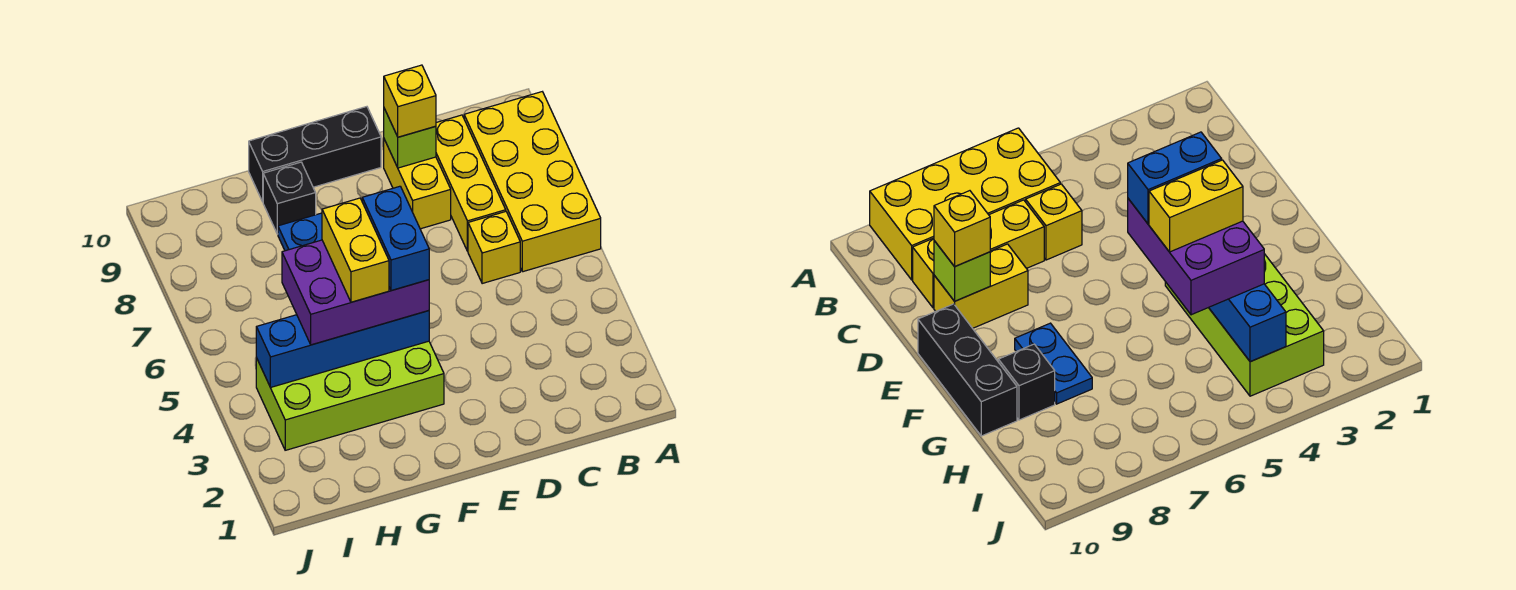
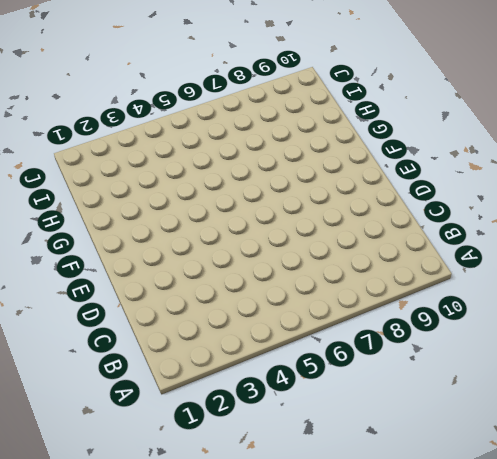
none -> yellow 2x4 brick [464,92,601,272]
none -> yellow 1x1 brick [468,212,520,284]
none -> yellow 1x3 brick [436,115,506,251]

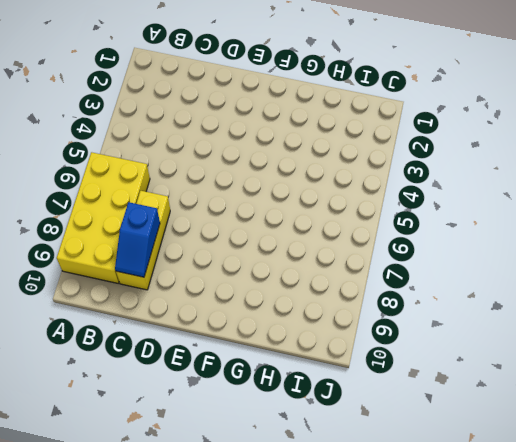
blue 1x2 slope [115,202,160,277] -> none
none -> yellow 1x1 brick [468,212,520,284]
none -> yellow 1x2 brick [384,139,451,229]
none -> black 1x3 brick [249,107,381,202]

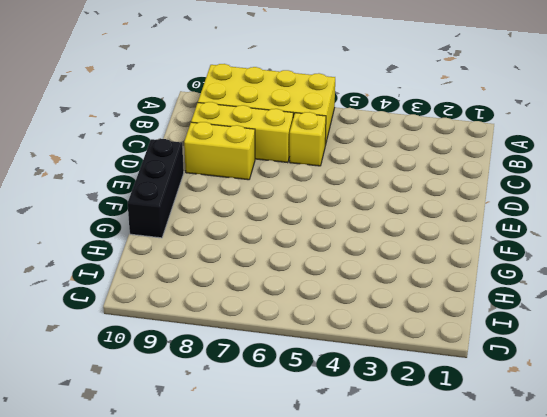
none -> lime 2x4 brick [256,341,444,450]
none -> blue 1x2 plate [278,213,322,251]
none -> black 1x1 brick [263,162,316,234]

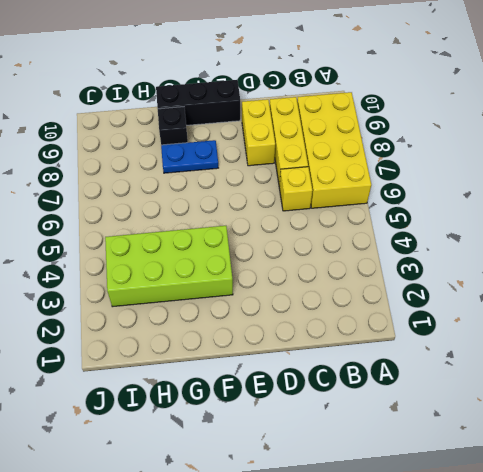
none -> lime 1x1 brick [384,109,436,168]
none -> blue 1x4 brick [256,311,429,388]
none -> yellow 1x1 brick [384,65,436,137]

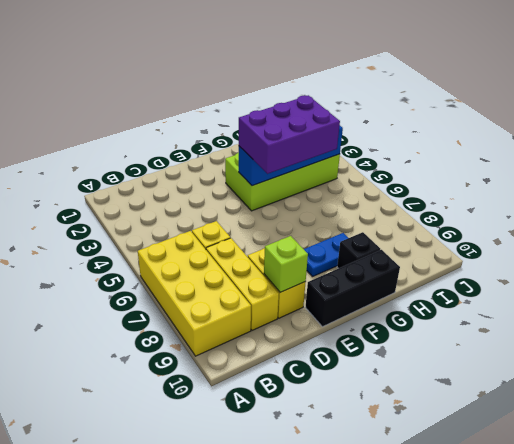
none -> yellow 1x1 brick [384,65,436,137]
none -> blue 1x2 brick [362,186,429,291]
none -> yellow 1x2 brick [322,198,389,302]

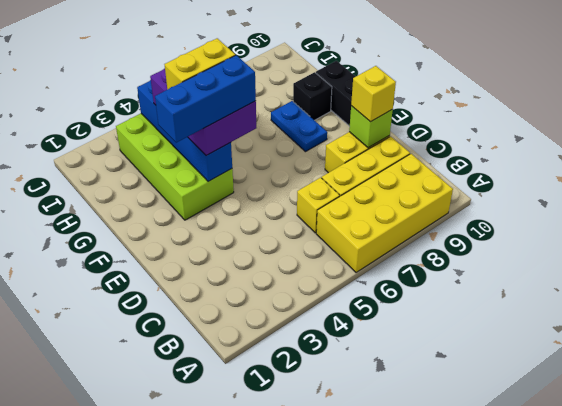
blue 1x3 brick [155,55,256,143] -> blue 1x2 brick [362,186,429,291]

